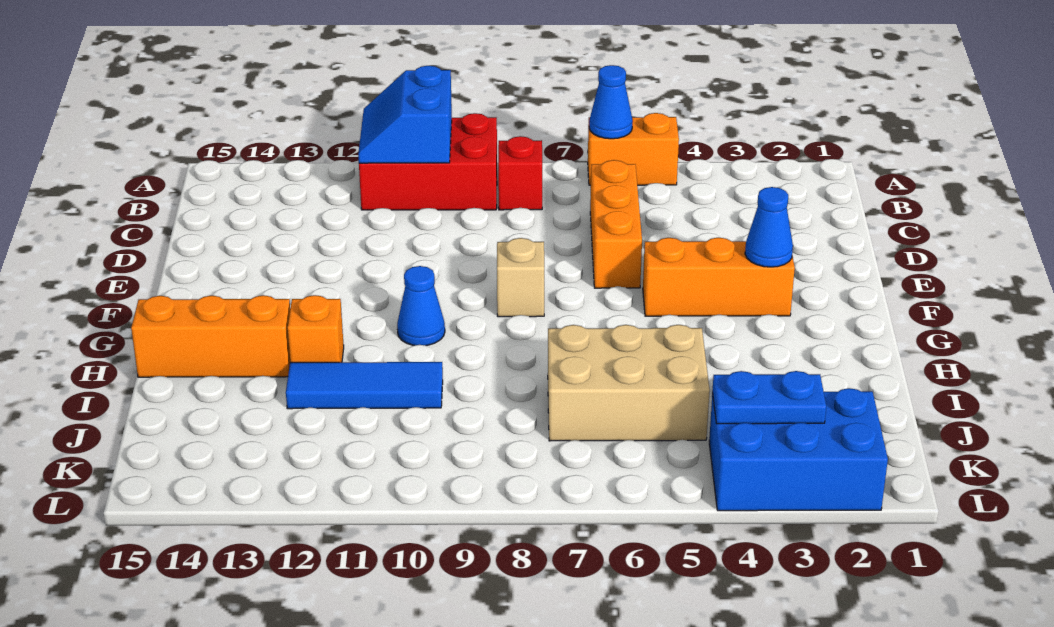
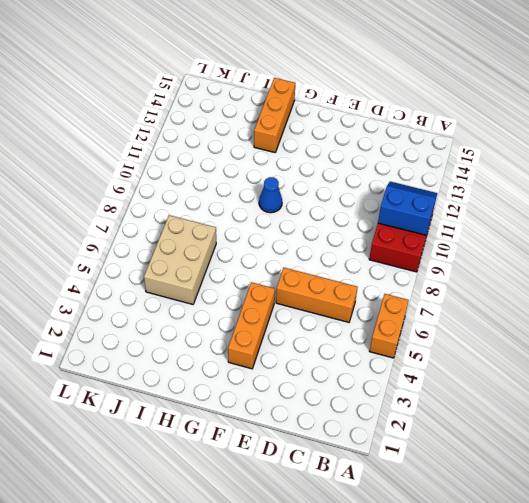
none -> red 1x1 brick [498,136,542,210]
none -> tan 1x1 brick [497,238,544,317]
none -> orange 1x1 brick [288,295,344,362]

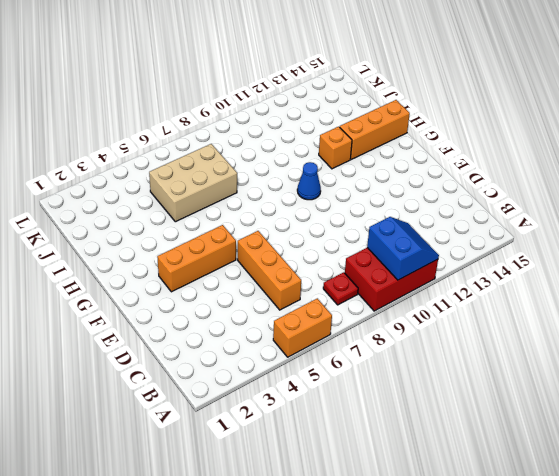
red 1x1 plate [323,272,358,305] -> red 1x1 brick [498,136,542,210]
none -> tan 1x1 brick [497,238,544,317]
none -> blue 1x3 tile [286,362,443,409]
none -> blue 2x3 brick [709,388,888,511]

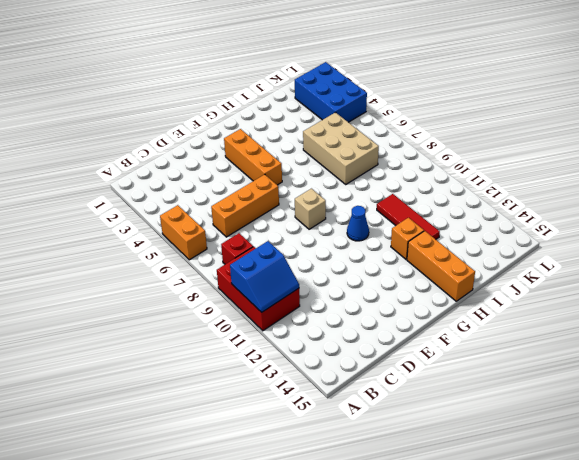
red 1x3 tile [377,194,440,239] -> blue 1x3 tile [286,362,443,409]
none -> blue 1x1 cone [589,65,633,139]
none -> blue 1x1 cone [745,187,793,267]
none -> blue 1x2 plate [712,371,826,424]

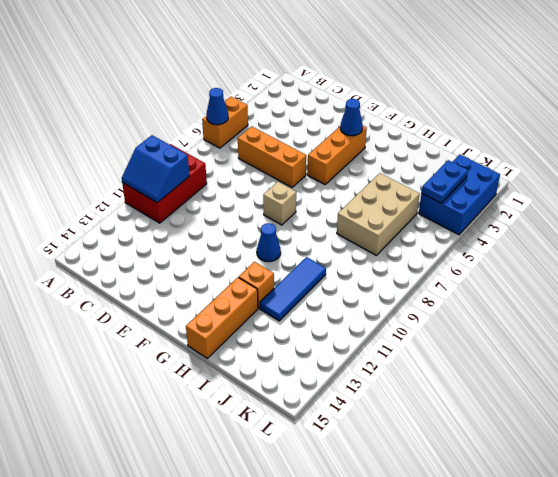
none -> red 1x1 brick [498,136,542,210]

